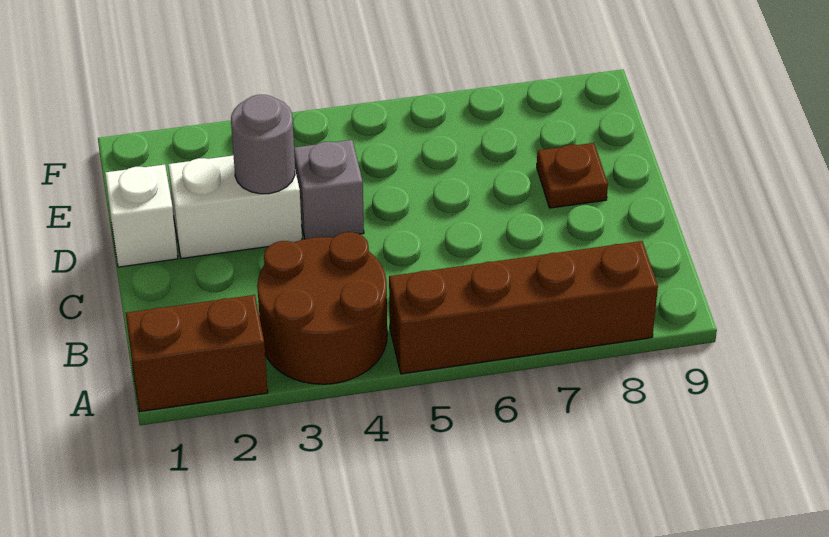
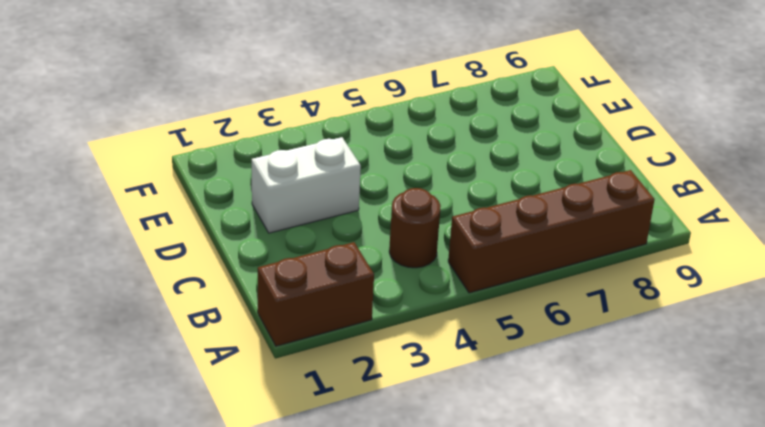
brown 1x1 round brick [389,188,441,268] -> brown 2x2 round brick [257,232,387,384]
none -> white 1x1 brick [105,165,178,267]
none -> grey 1x1 brick [294,140,364,239]

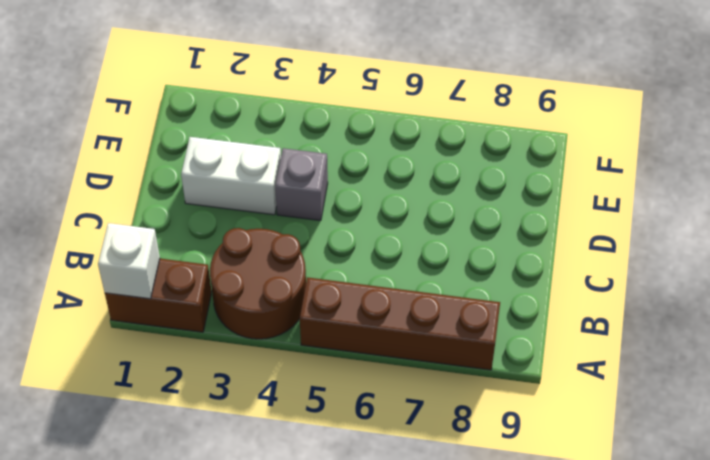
white 1x1 brick [98,223,160,299] -> white 1x1 brick moved to [105,165,178,267]
none -> brown 1x1 plate [537,143,608,208]
none -> grey 1x1 round brick [231,95,295,194]

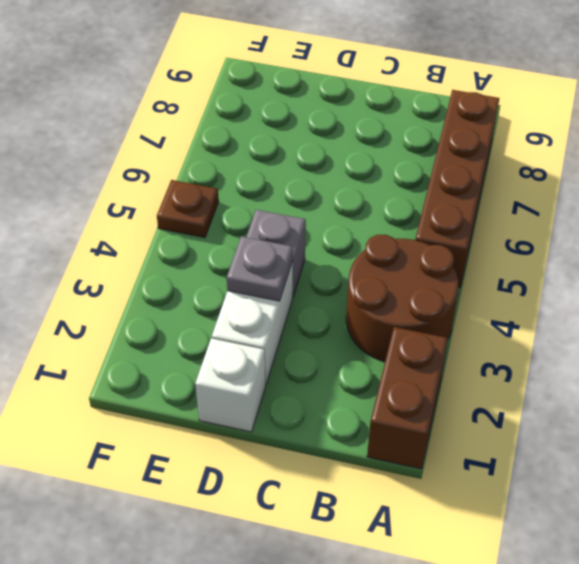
grey 1x1 plate [227,236,293,301] -> grey 1x1 round brick [231,95,295,194]
brown 1x1 plate [157,180,219,238] -> brown 1x1 plate moved to [537,143,608,208]

